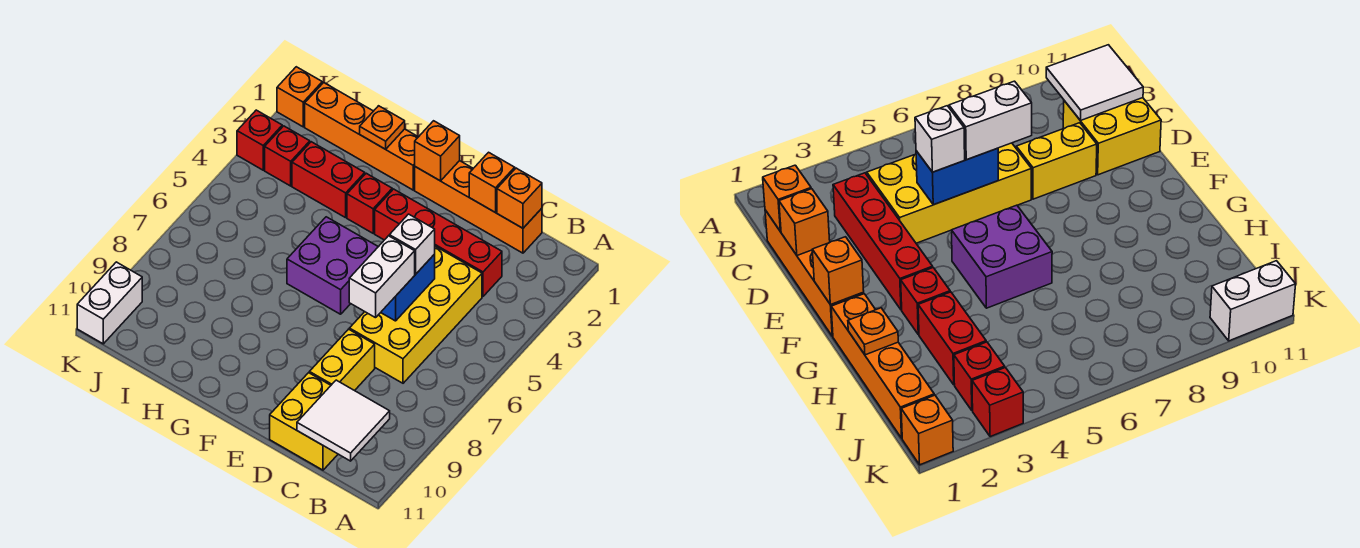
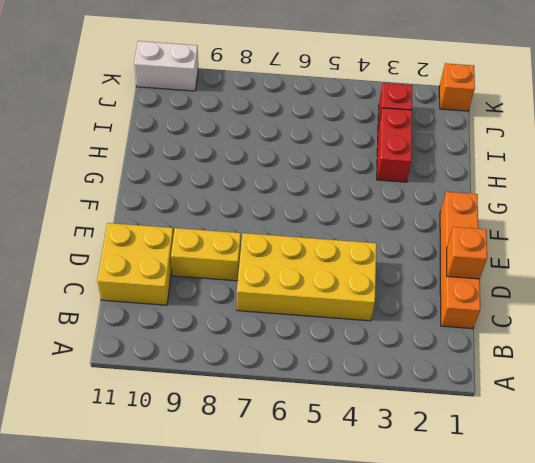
none -> red 1x4 brick [375,189,502,297]
none -> purple 2x2 brick [287,217,378,314]
none -> orange 1x4 brick [305,83,418,190]

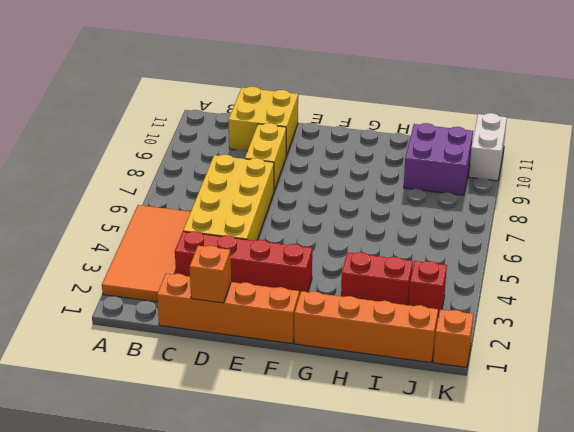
orange 2x4 tile [102,205,190,302] -> none
purple 2x2 brick [404,123,473,195] -> purple 2x2 brick moved to [287,217,378,314]
none -> red 1x1 brick [347,173,392,233]
none -> red 1x1 brick [237,110,282,170]
none -> white 2x2 tile [297,380,390,461]

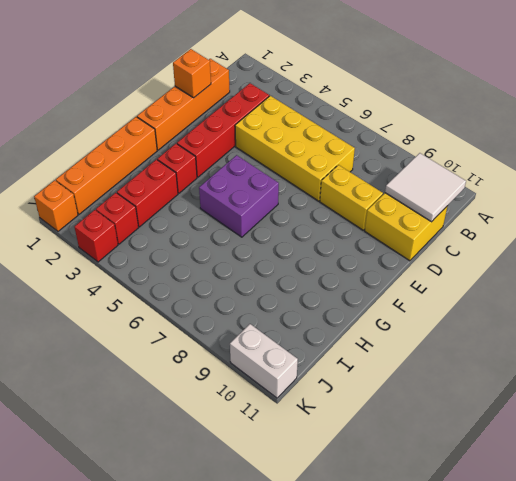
none -> orange 1x1 brick [497,168,542,228]
none -> blue 1x2 brick [381,254,435,321]
none -> orange 1x1 brick [415,121,460,181]

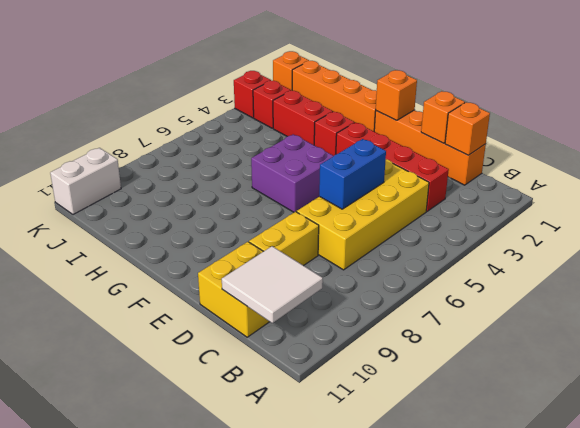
none -> orange 1x1 plate [360,106,405,149]
none -> white 1x1 brick [389,214,435,274]
none -> white 1x2 brick [349,236,415,318]

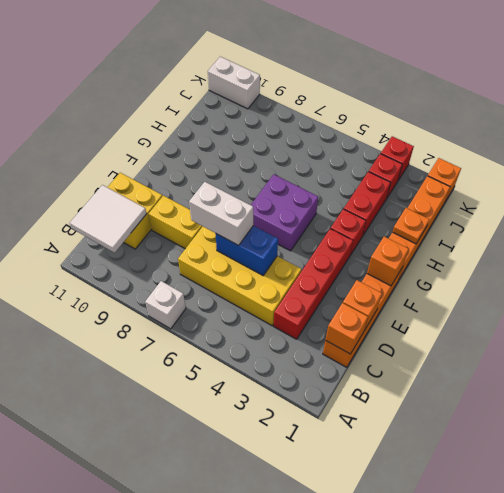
white 1x1 brick [145,281,186,329] -> white 1x1 brick moved to [389,214,435,274]

